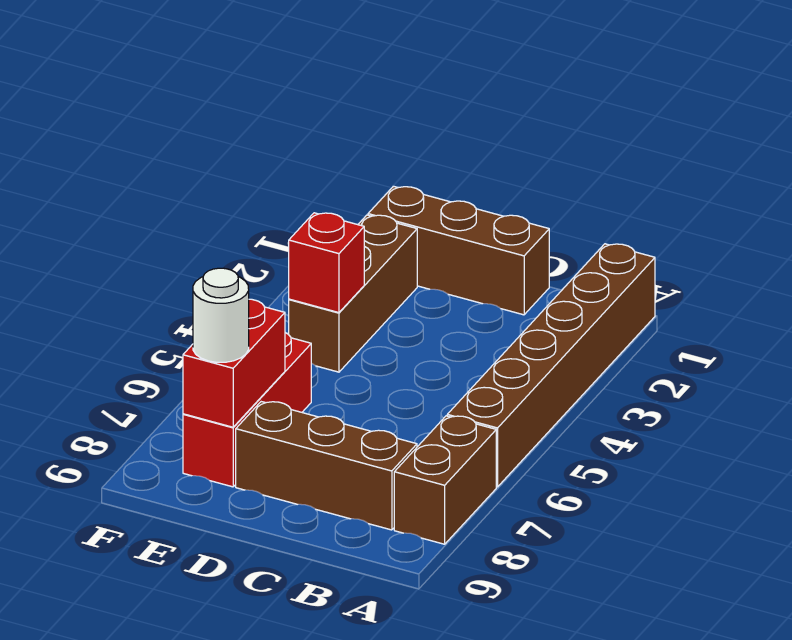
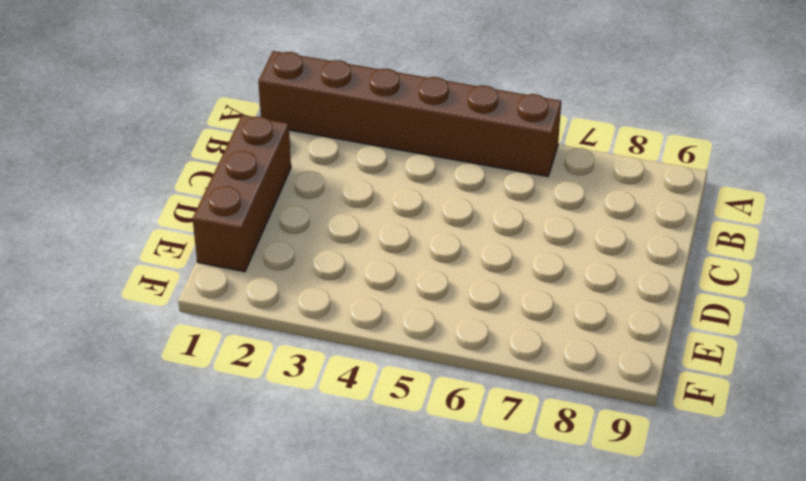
none -> brown 1x2 brick [394,416,496,544]
none -> brown 1x3 brick [236,402,417,530]

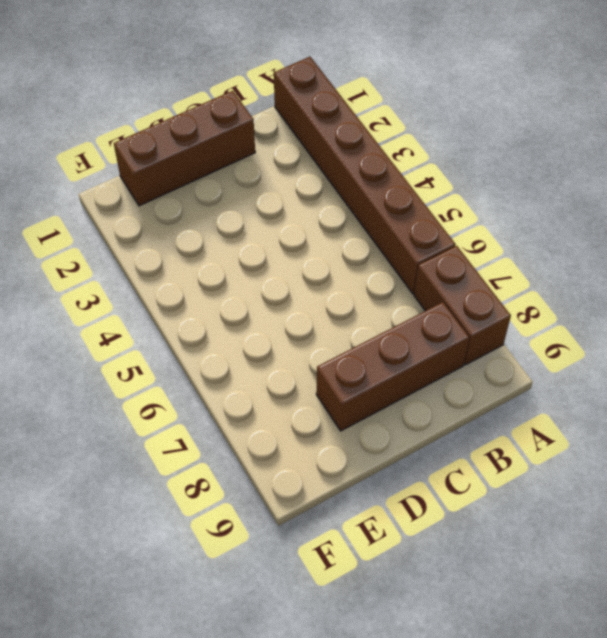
none -> brown 1x3 brick [289,215,417,372]
none -> red 1x3 brick [183,333,311,487]

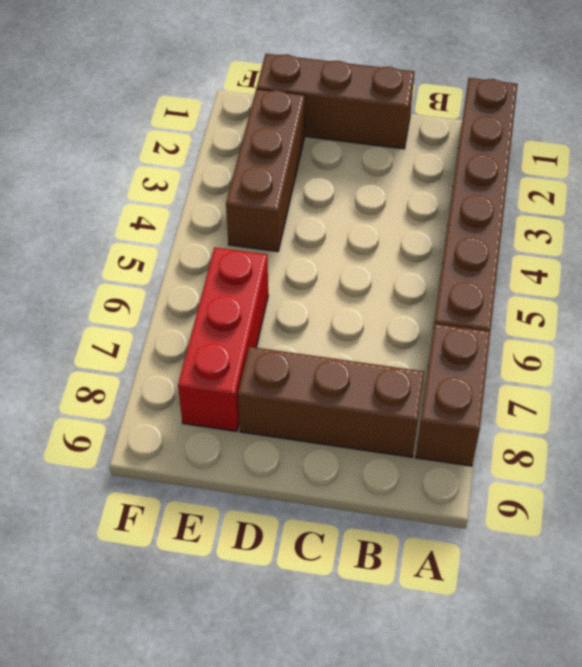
none -> red 1x1 brick [289,213,364,313]
none -> red 1x2 brick [183,299,285,427]

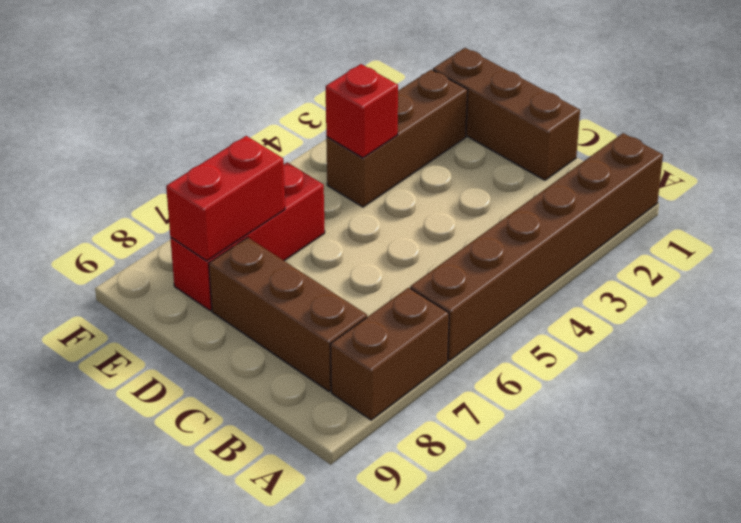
none -> white 1x1 round brick [193,268,249,362]

